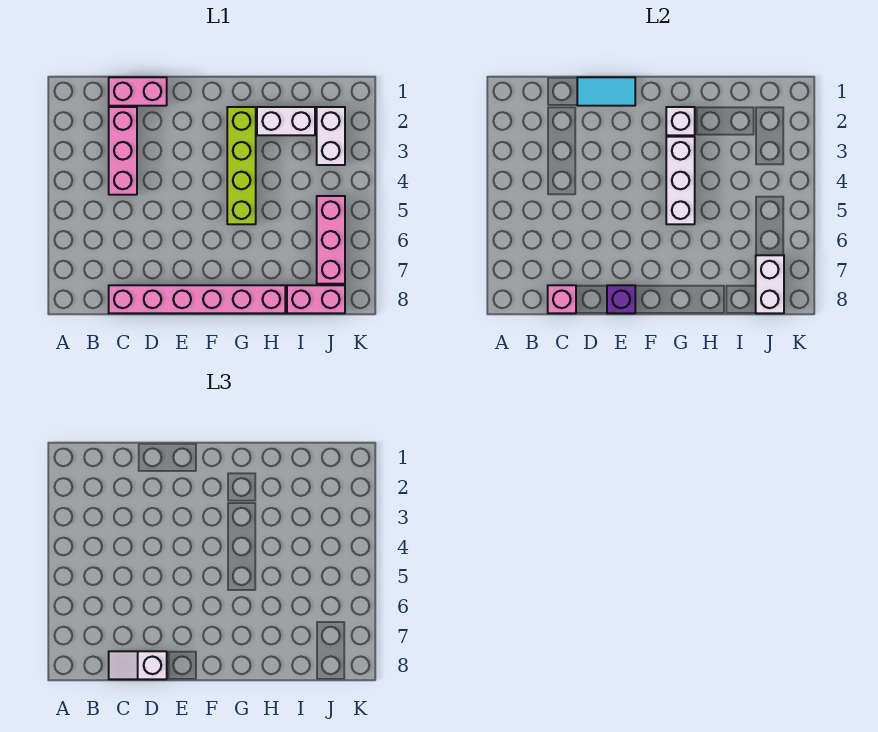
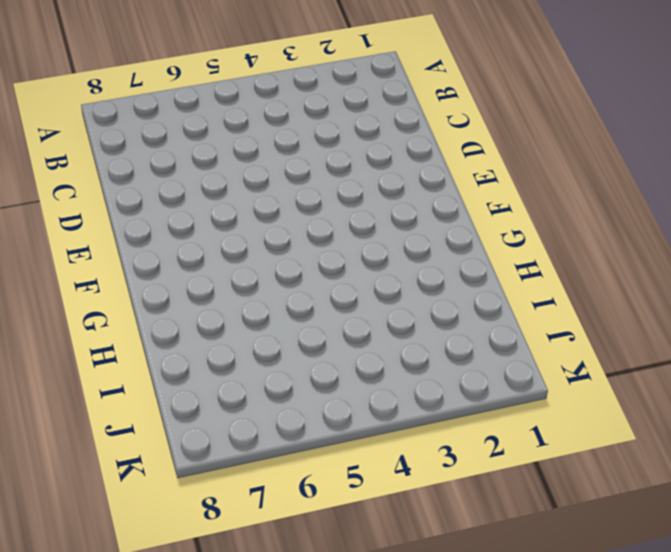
none -> pink 1x2 brick [109,77,167,106]
none -> pink 1x3 brick [109,107,137,195]
none -> pink 1x6 brick [109,285,285,313]

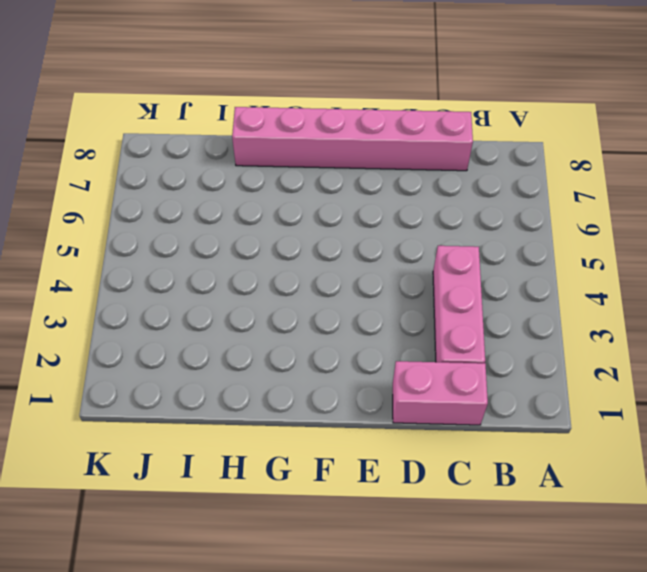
none -> lime 1x4 brick [227,107,256,224]
none -> white 1x2 brick [257,107,315,135]
none -> pink 1x2 brick [287,285,345,313]

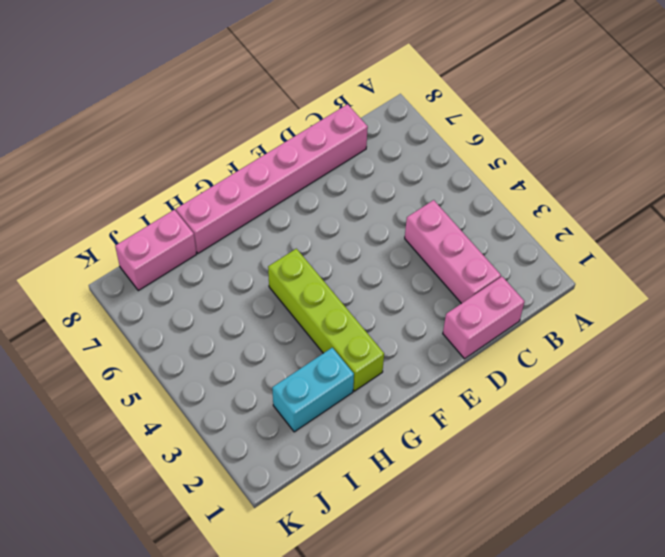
cyan 1x2 brick [272,348,354,432] -> white 1x2 brick [257,107,315,135]
none -> white 1x2 brick [317,107,345,165]
none -> pink 1x3 brick [317,196,345,284]
none -> pink 1x1 brick [548,285,576,313]

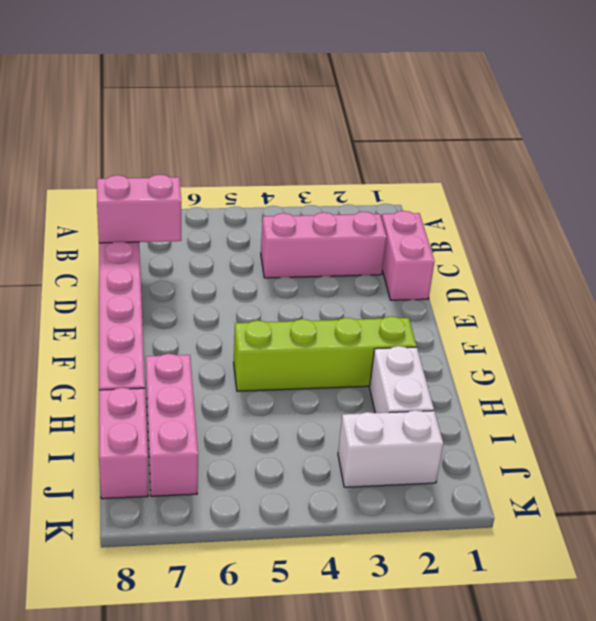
pink 1x2 brick [97,174,181,243] -> pink 1x1 brick [548,285,576,313]
pink 1x3 brick [146,354,198,496] -> pink 1x3 brick turned to [317,196,345,284]
none -> cyan 1x2 tile [577,77,635,106]
none -> purple 1x1 brick [607,285,635,313]
none -> white 1x1 brick [666,107,695,135]

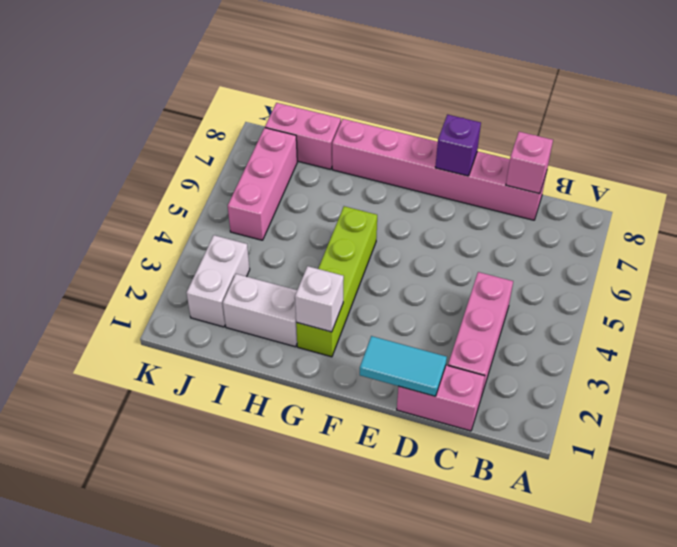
none -> white 1x3 brick [666,137,695,224]
none -> white 1x2 brick [756,255,784,313]
none -> white 1x2 slope [109,651,167,679]

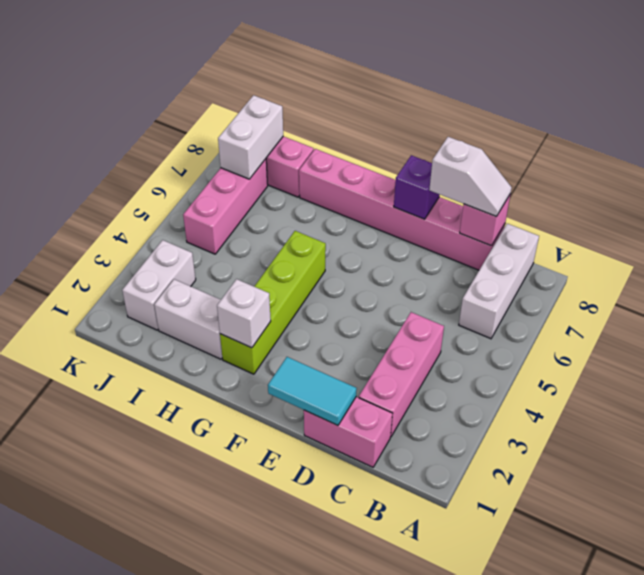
white 1x3 brick [459,224,539,339] -> white 1x3 brick moved to [666,137,695,224]

